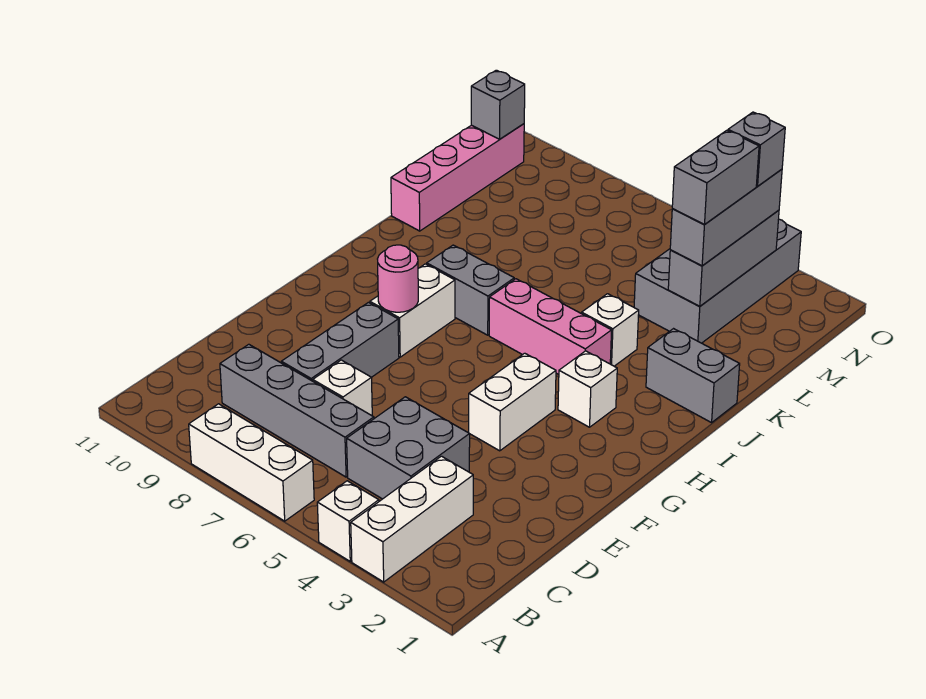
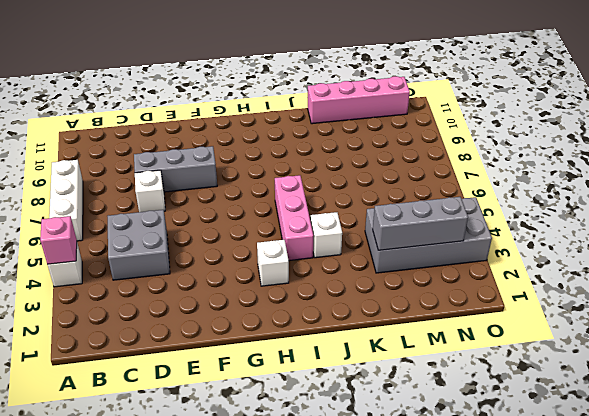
pink 1x1 brick [40,216,77,264] -> none
none -> white 1x3 brick [351,456,473,582]
none -> grey 1x4 brick [220,344,374,477]
none -> white 1x2 brick [469,353,556,451]

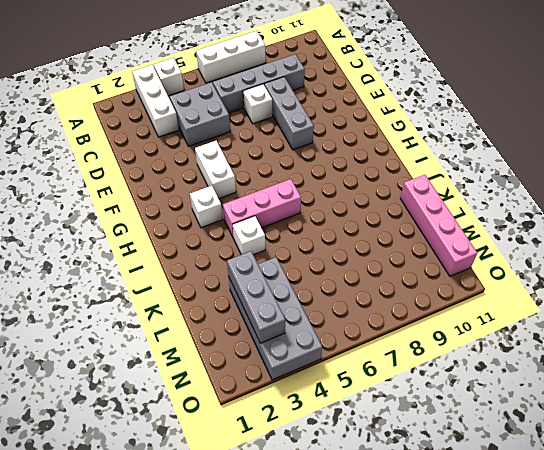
none -> white 1x2 brick [370,264,455,357]
none -> grey 1x2 brick [427,245,514,335]
none -> grey 1x2 brick [646,329,740,423]

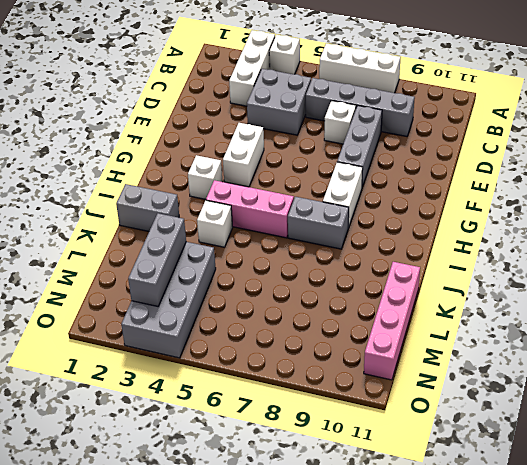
none -> pink 1x1 round brick [378,245,418,312]
none -> grey 1x1 brick [471,70,525,139]
none -> grey 1x3 brick [670,169,782,266]

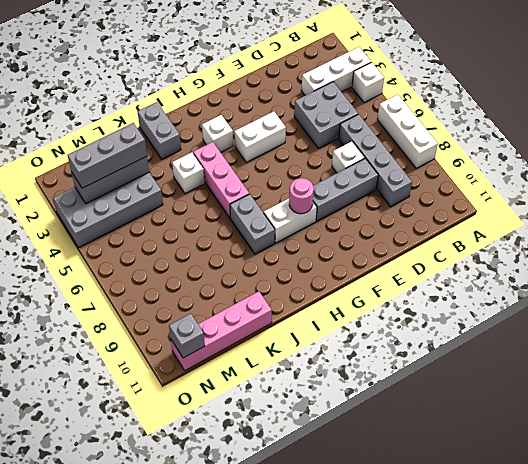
none -> grey 1x2 brick [672,130,759,224]
none -> grey 1x1 brick [728,112,785,186]

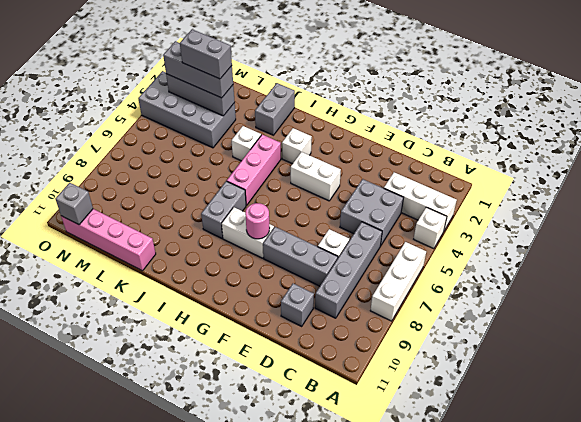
grey 1x1 brick [281,284,314,326] -> grey 1x1 brick moved to [728,112,785,186]

